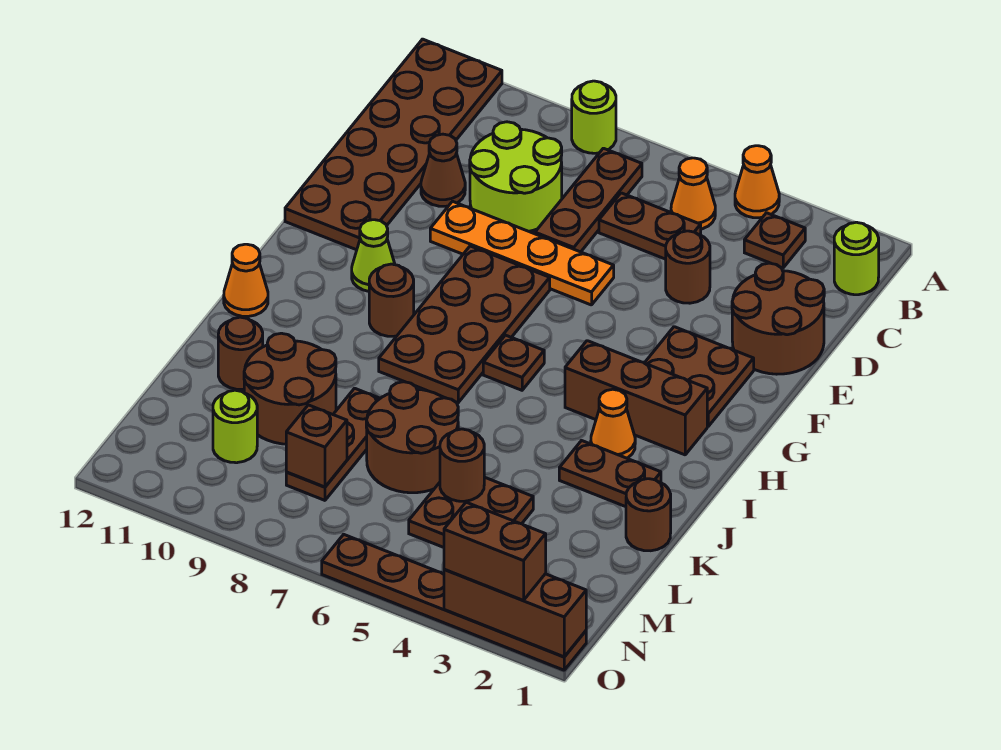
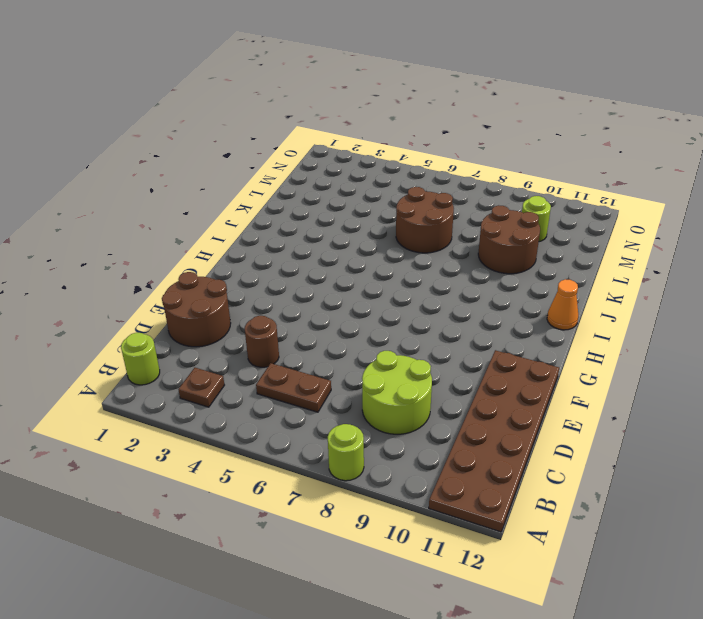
none -> orange 1x1 cone [735,146,779,218]
none -> orange 1x1 cone [671,158,715,229]
none -> brown 1x3 plate [535,148,642,252]
none -> brown 1x1 cone [421,134,465,206]

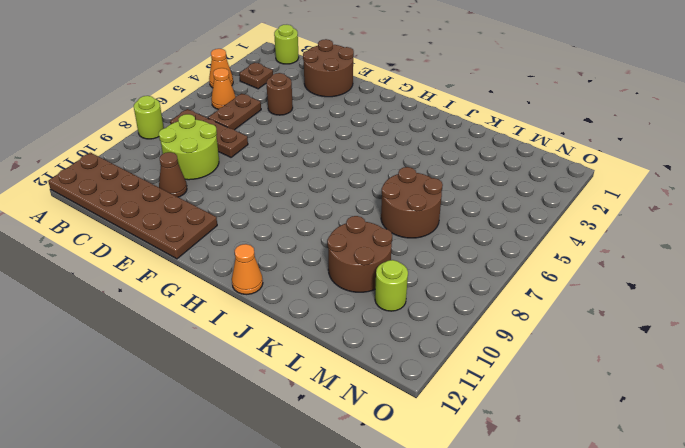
none -> orange 1x4 plate [430,201,614,305]
none -> brown 2x2 plate [645,327,754,426]
none -> brown 2x4 plate [379,246,550,403]
none -> lime 1x1 cone [352,220,395,291]

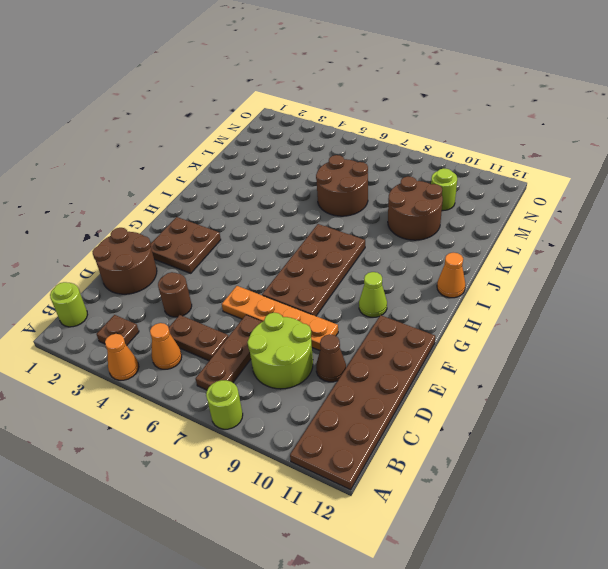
none -> brown 1x3 brick [565,341,707,455]
none -> brown 1x1 plate [483,335,544,390]
none -> brown 1x1 round brick [369,264,414,336]
none -> orange 1x1 cone [591,389,635,458]

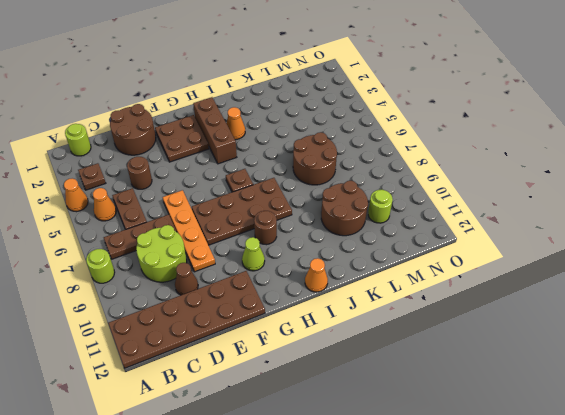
none -> brown 1x2 plate [559,441,661,507]
none -> brown 1x1 round brick [626,479,671,551]
none -> brown 1x3 plate [286,388,380,500]
none -> brown 1x1 round brick [218,317,263,390]

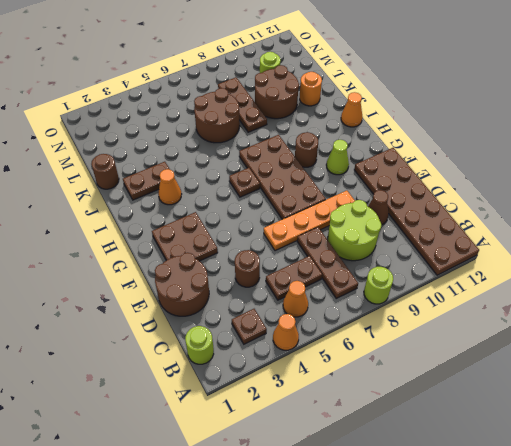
orange 1x1 round brick [300,72,322,106] -> brown 1x1 round brick [218,317,263,390]
none -> brown 1x3 brick [565,341,707,455]
none -> brown 2x2 plate [409,477,533,547]
none -> brown 1x6 plate [322,534,586,670]
none -> brown 1x1 round brick [440,429,484,501]

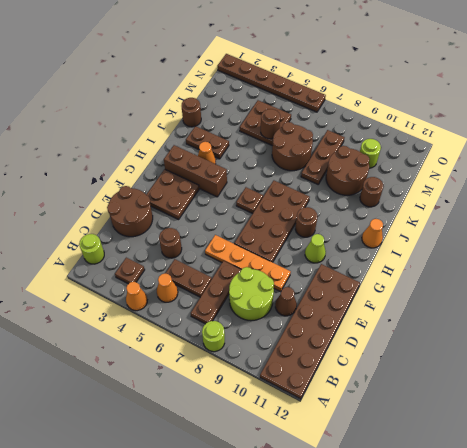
none -> brown 1x1 brick [286,405,347,487]
none -> brown 1x3 brick [444,569,586,657]
none -> brown 1x2 brick [444,502,546,600]

